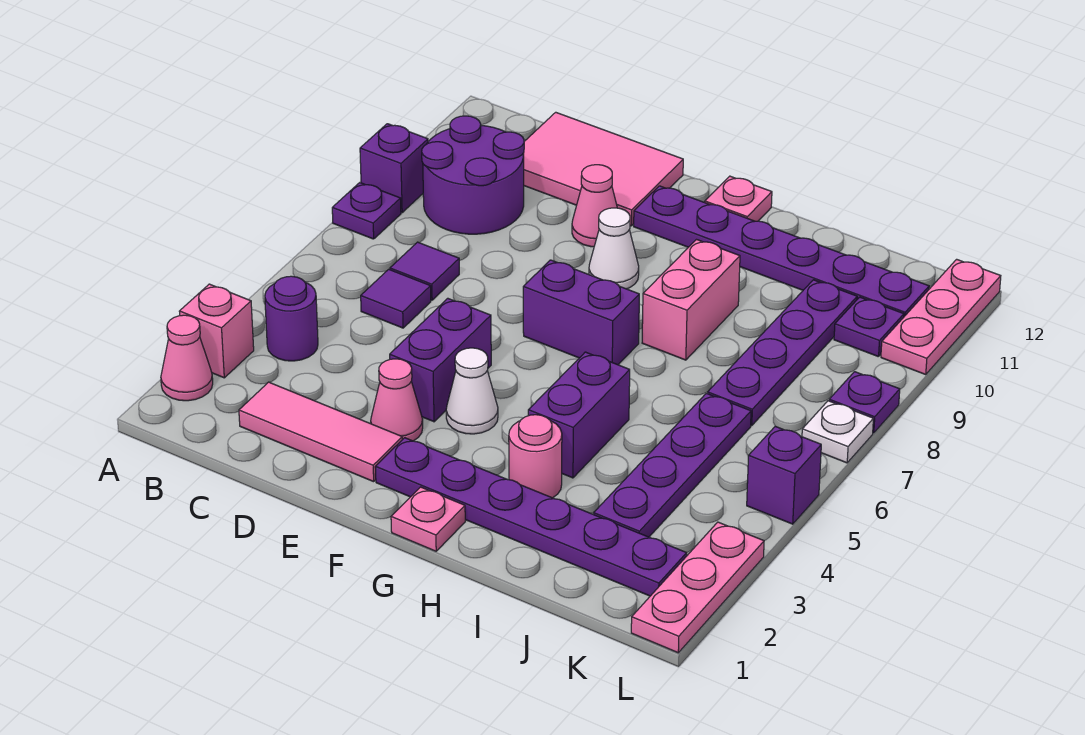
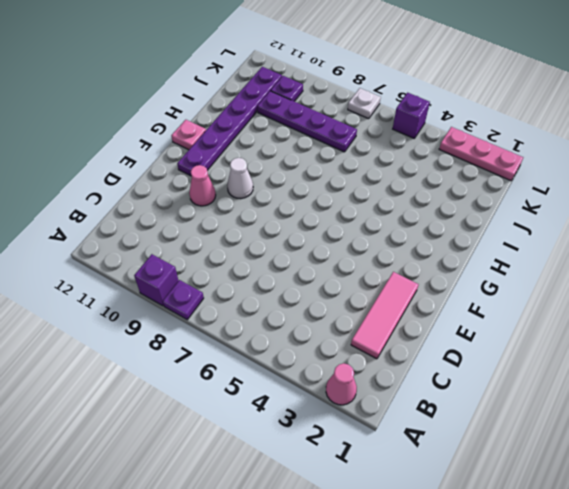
none -> pink 1x1 brick [179,284,254,378]
none -> purple 1x1 round brick [265,276,318,361]
none -> purple 2x2 round brick [422,116,524,234]
none -> purple 1x1 tile [361,269,431,328]

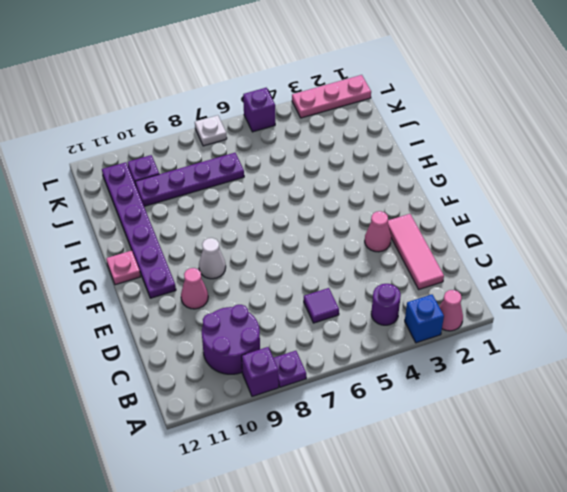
blue 1x1 brick [405,295,444,343] -> pink 1x1 brick [179,284,254,378]
none -> purple 1x1 tile [390,242,459,300]
none -> pink 2x3 tile [524,112,683,226]
none -> purple 1x2 brick [390,298,491,422]
none -> purple 1x6 plate [375,438,687,596]

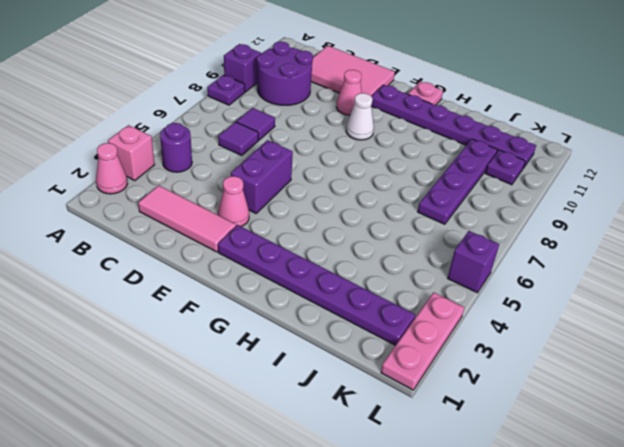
none -> white 1x1 cone [446,348,498,434]
none -> purple 1x2 brick [523,260,639,365]
none -> pink 1x1 plate [391,487,465,551]
none -> pink 1x1 round brick [509,415,562,498]

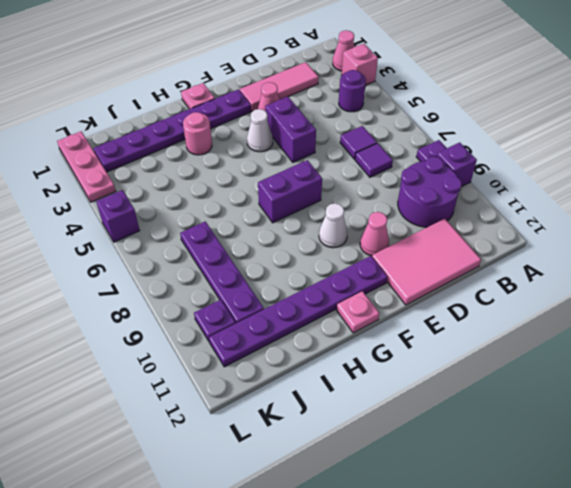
none -> purple 1x2 brick [528,352,630,478]
none -> pink 1x2 brick [642,240,740,360]
none -> purple 1x4 plate [594,393,751,537]
none -> white 1x1 plate [802,401,873,463]

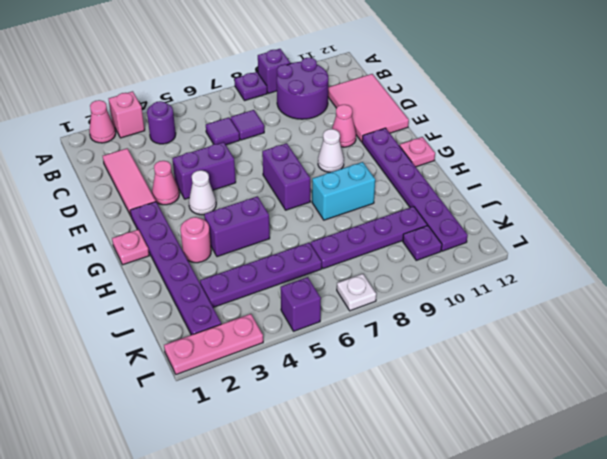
cyan 1x2 brick [312,162,375,220] -> pink 1x2 brick [642,240,740,360]
none -> purple 1x1 plate [829,372,900,433]
none -> pink 1x3 plate [881,259,1001,374]

